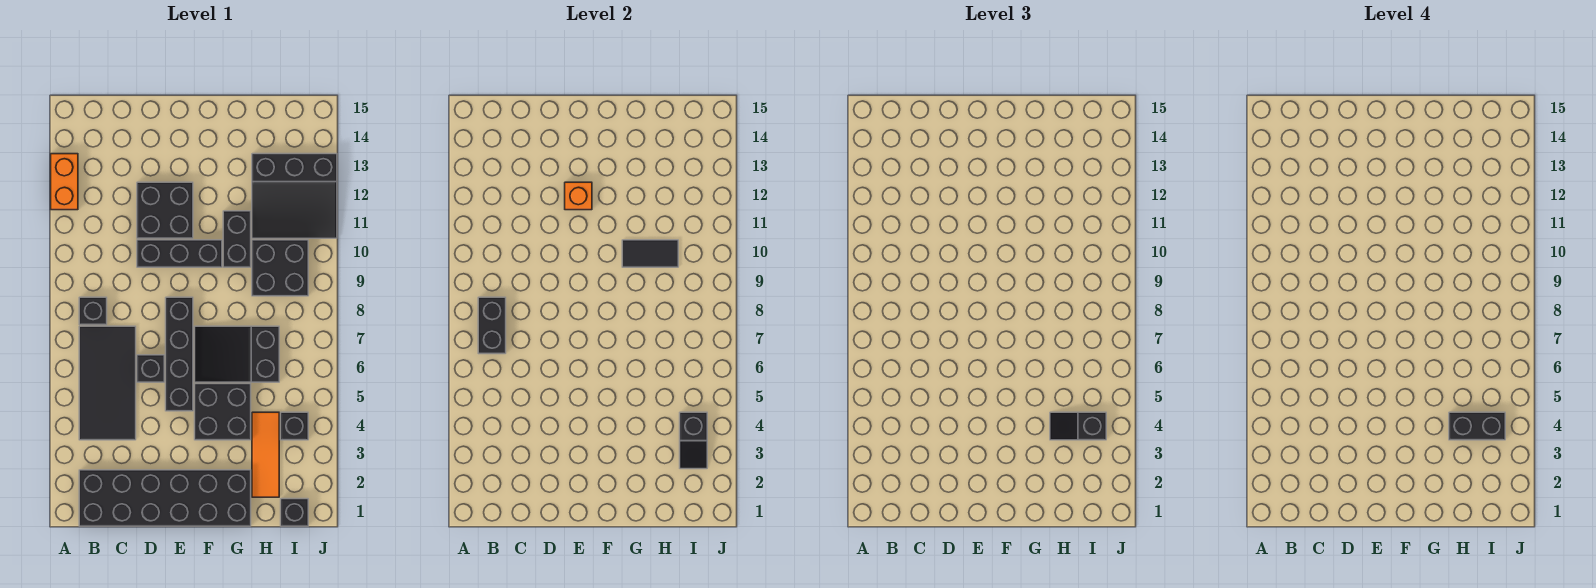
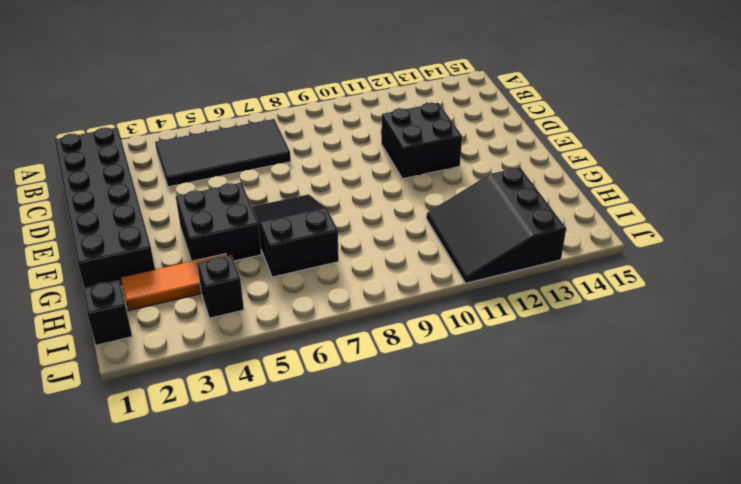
none -> orange 1x2 brick [51,154,78,210]
none -> black 1x1 brick [79,297,107,325]
none -> black 1x1 brick [137,355,164,382]

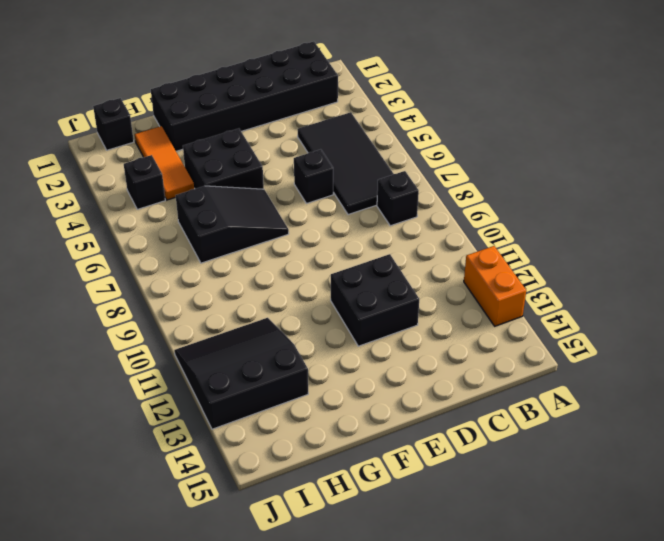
none -> black 1x3 brick [137,240,222,267]
none -> black 1x4 brick [166,297,193,411]
none -> black 1x2 brick [223,211,251,267]

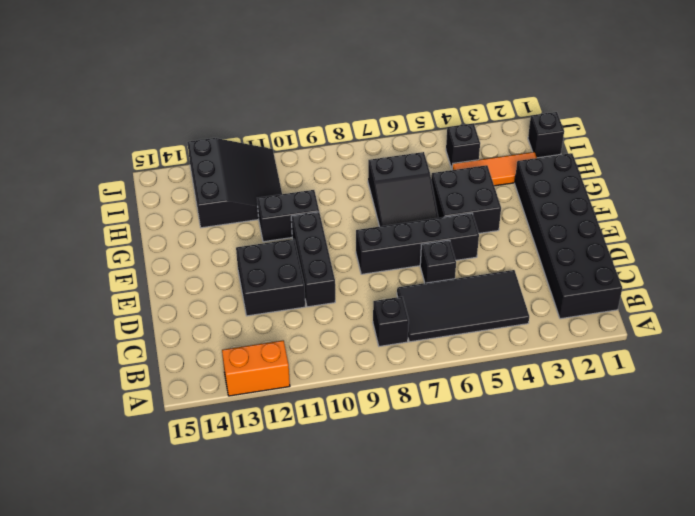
none -> black 2x2 brick [252,240,308,296]
none -> black 1x2 brick [478,297,506,354]
none -> orange 1x1 brick [565,182,592,210]

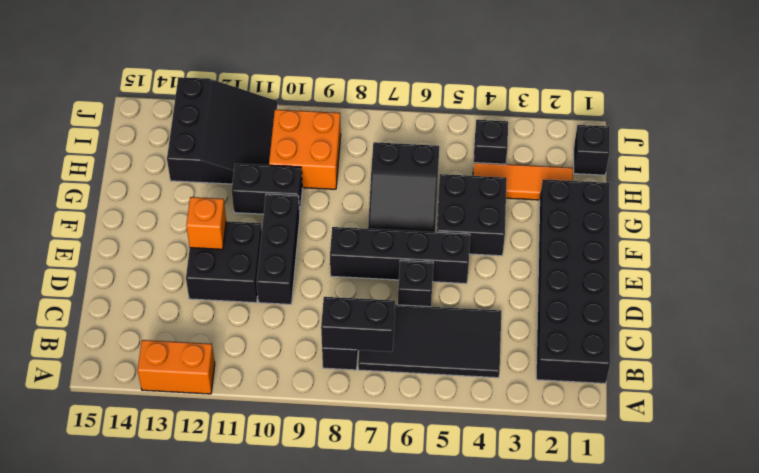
orange 2x2 brick [269,109,341,189] -> black 2x2 brick [252,240,308,296]
none -> black 1x2 tile [622,240,678,267]
none -> black 1x2 slope [680,412,707,469]
none -> black 1x2 slope [1050,412,1106,440]

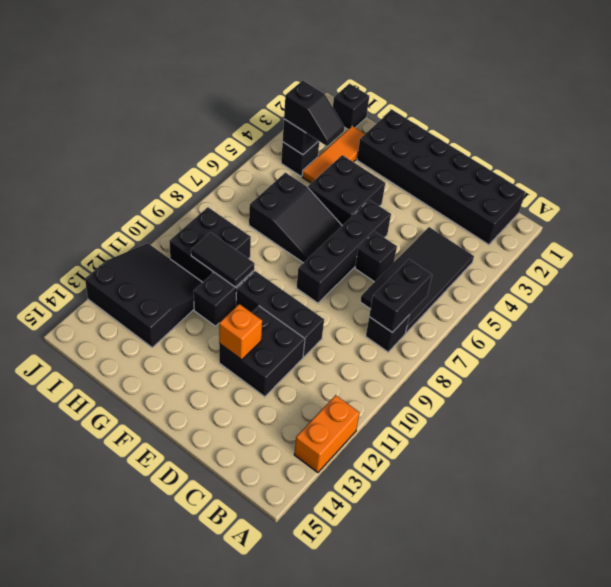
none -> black 1x2 brick [1449,412,1505,440]

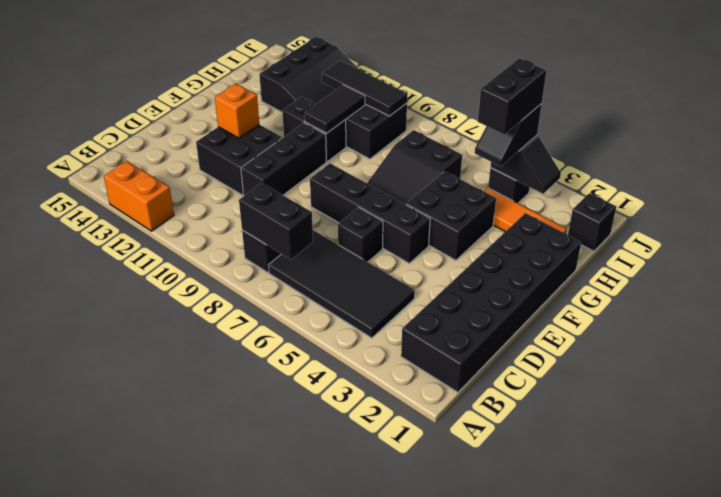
black 1x3 tile [322,61,408,116] -> none

